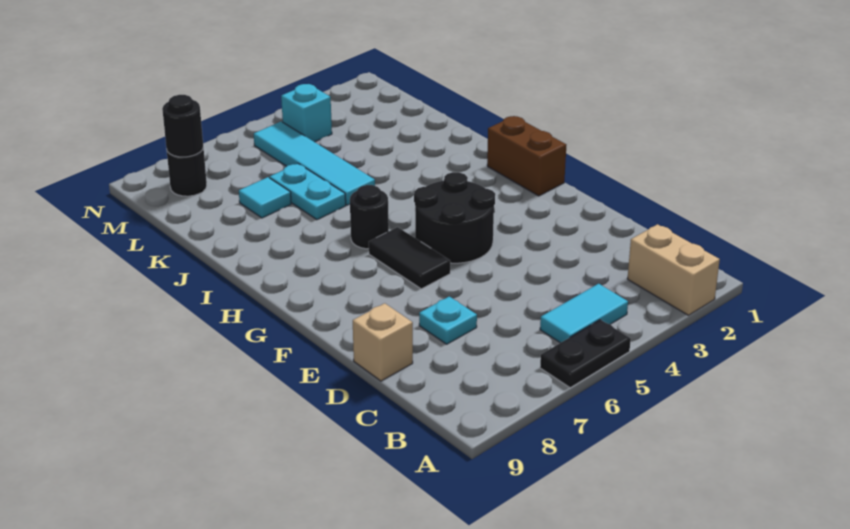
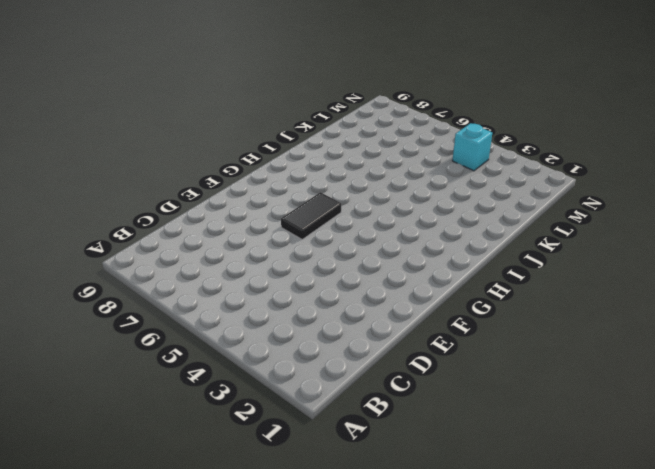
none -> tan 1x2 brick [627,224,720,315]
none -> black 1x2 plate [540,320,631,388]
none -> cyan 1x2 tile [540,284,628,343]

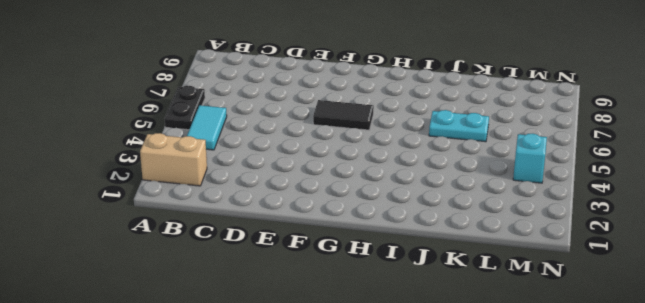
none -> cyan 1x1 plate [419,296,477,344]
none -> tan 1x1 brick [353,303,413,381]
none -> black 2x2 round brick [414,172,495,263]

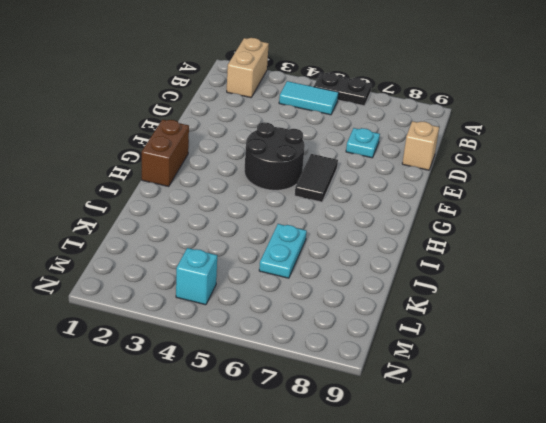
none -> black 1x1 round brick [350,185,389,249]
none -> cyan 1x4 tile [254,122,375,205]
none -> cyan 1x1 tile [239,177,291,218]

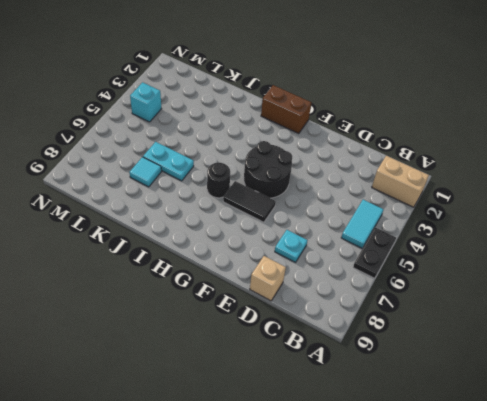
none -> cyan 1x4 tile [254,122,375,205]
none -> black 1x1 round brick [167,147,207,196]
none -> black 1x1 round brick [162,95,203,157]

